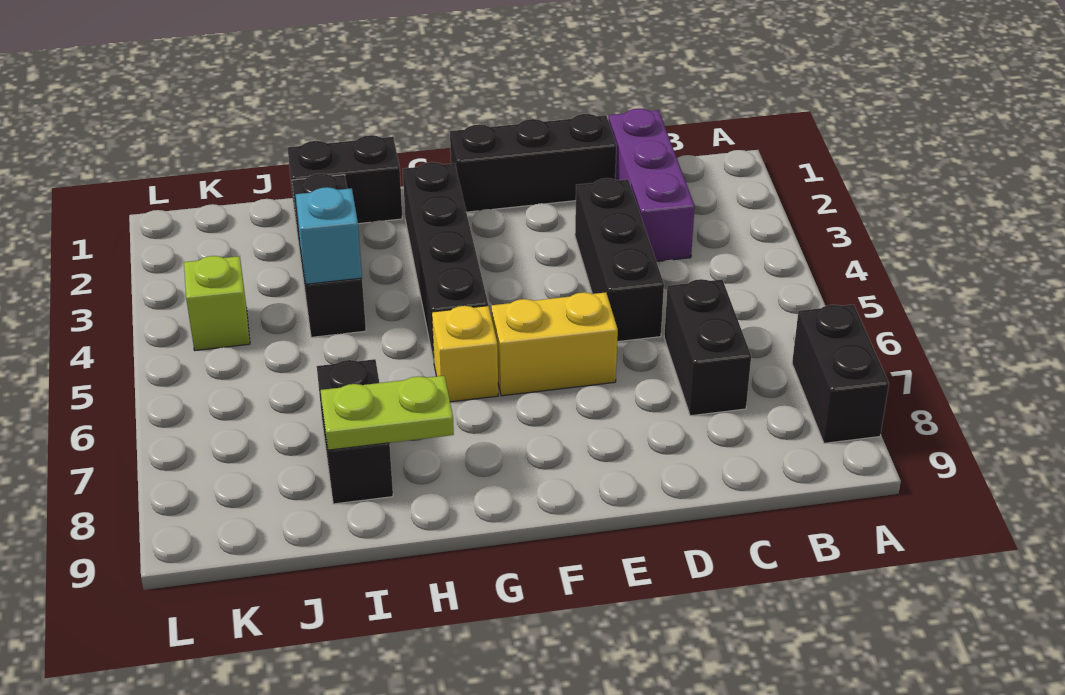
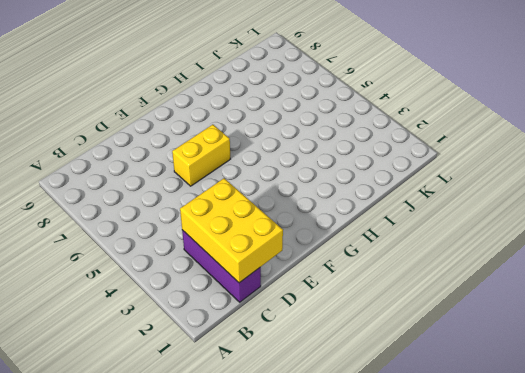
yellow 2x3 brick [180,178,283,283] -> none
none -> black 1x2 brick [792,305,889,443]
none -> black 1x2 brick [664,279,751,416]
none -> black 1x3 brick [450,114,616,212]

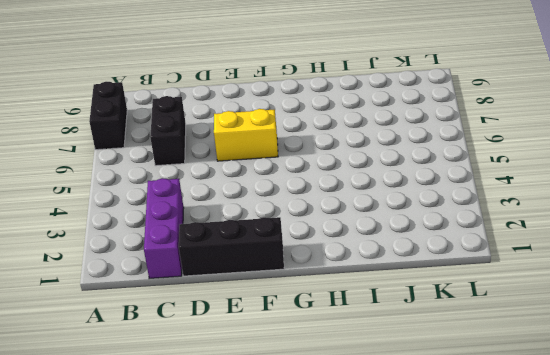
none -> black 1x3 brick [575,178,664,342]
none -> black 1x4 brick [403,162,488,361]
none -> yellow 1x1 brick [432,306,498,402]

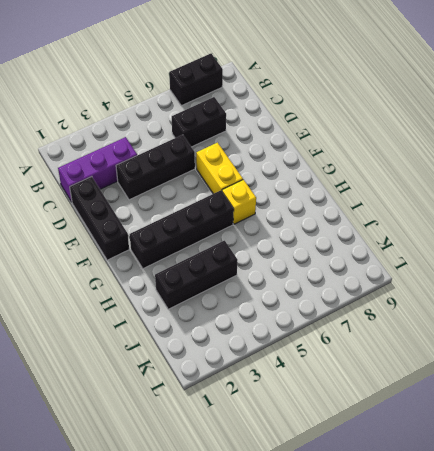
none -> black 1x2 brick [288,135,403,224]
none -> black 1x2 brick [317,359,393,504]
none -> lime 1x1 brick [184,256,250,350]

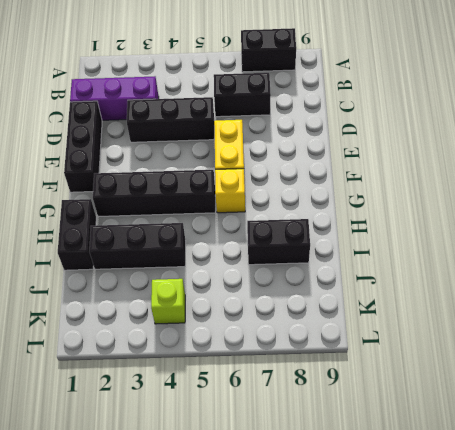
none -> lime 1x2 plate [321,376,454,450]
none -> cyan 1x1 brick [296,187,362,284]

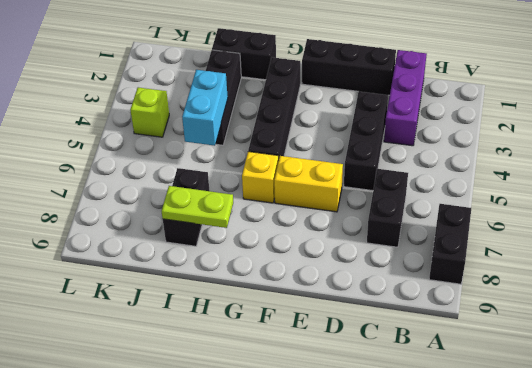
cyan 1x2 brick [182,70,228,146] -> cyan 1x1 brick [296,187,362,284]

